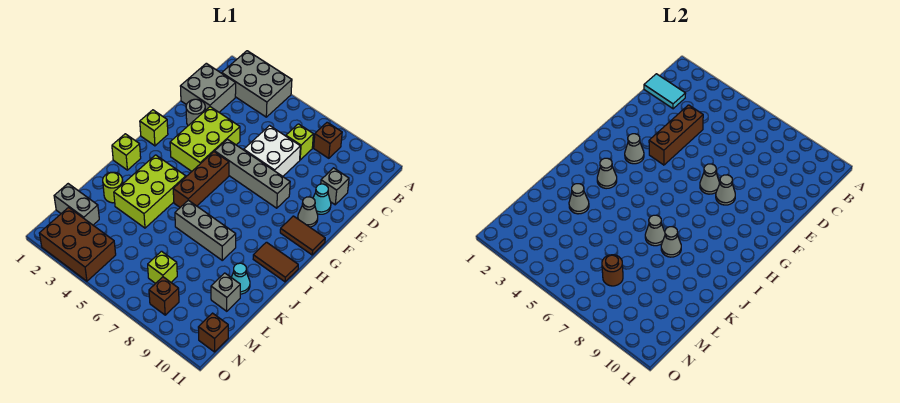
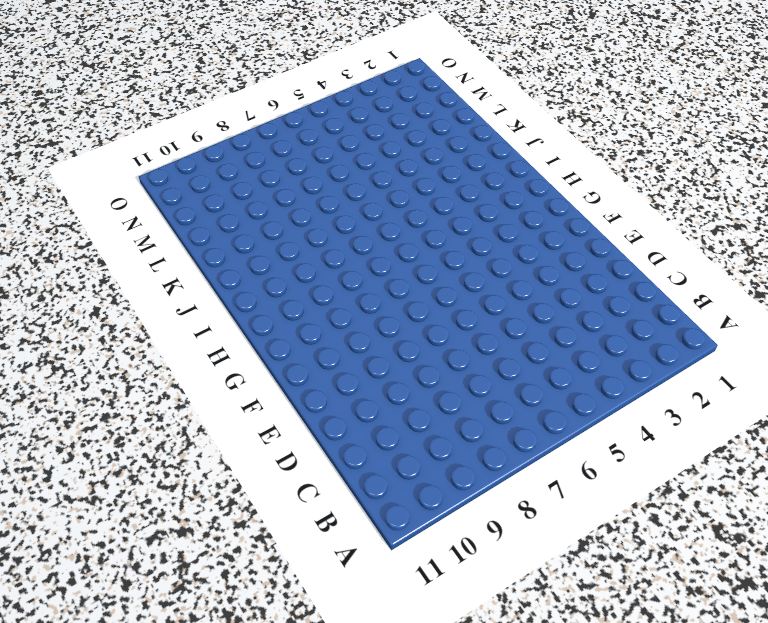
none -> grey 2x3 brick [222,51,292,117]
none -> brown 1x1 brick [314,122,342,158]
none -> grey 2x2 brick [180,63,236,112]
none -> lime 1x1 brick [286,124,313,160]

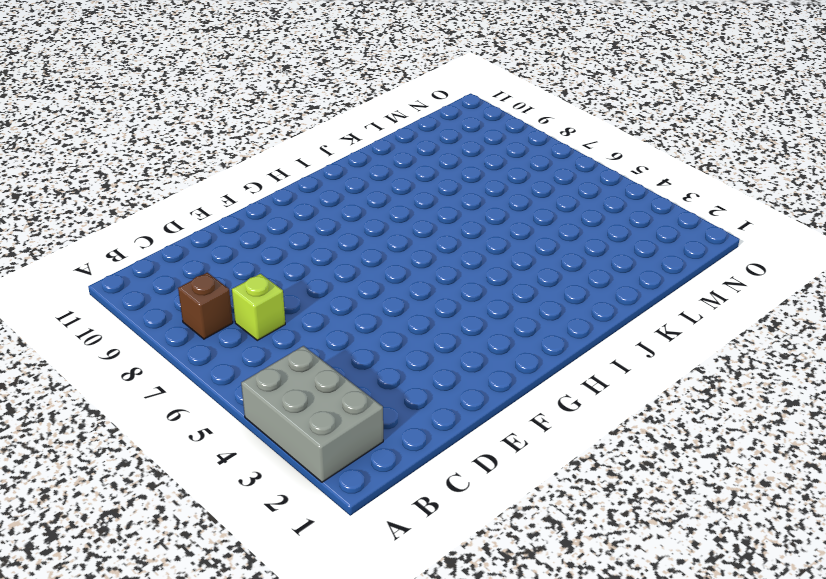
none -> grey 2x2 brick [180,63,236,112]
none -> white 2x2 brick [244,126,300,176]
none -> grey 1x1 brick [321,168,349,205]
none -> grey 1x1 round brick [186,99,205,126]

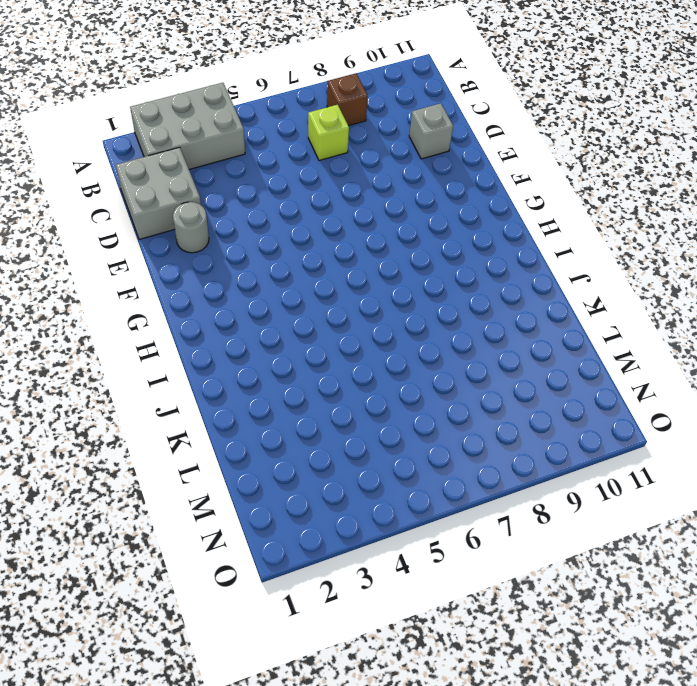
none -> white 2x2 brick [244,126,300,176]
none -> lime 2x3 brick [170,107,240,171]
none -> cyan 1x1 cone [313,184,331,214]
none -> grey 1x4 brick [215,139,290,208]

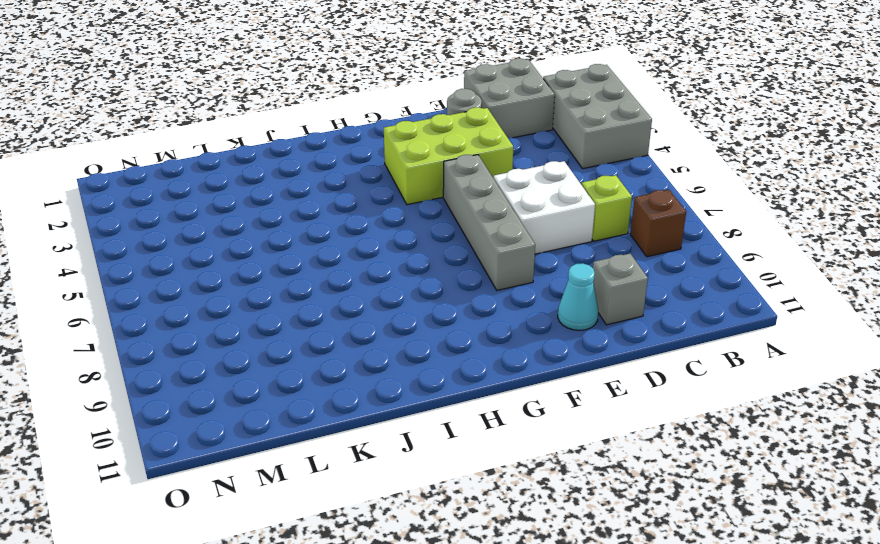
none -> grey 1x1 cone [298,197,318,227]
none -> lime 1x1 brick [140,110,168,146]
none -> brown 1x3 brick [173,152,229,207]
none -> brown 1x2 tile [280,216,325,255]

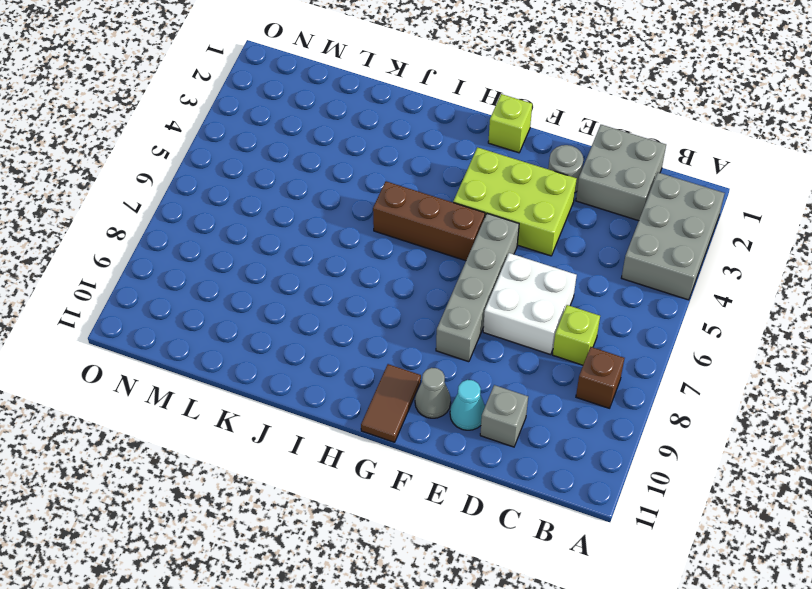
none -> lime 1x1 brick [112,134,141,170]
none -> lime 2x3 brick [114,155,186,228]
none -> brown 1x2 tile [253,242,298,282]
none -> grey 1x3 brick [175,200,236,260]

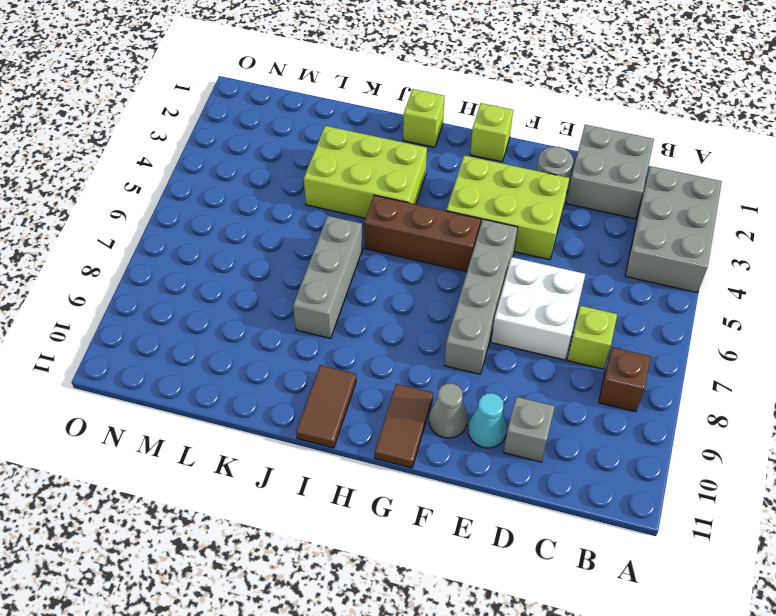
none -> lime 1x1 round brick [103,172,123,203]
none -> cyan 1x1 cone [231,263,250,294]
none -> grey 1x1 brick [211,273,240,311]
none -> grey 1x2 brick [54,184,99,225]

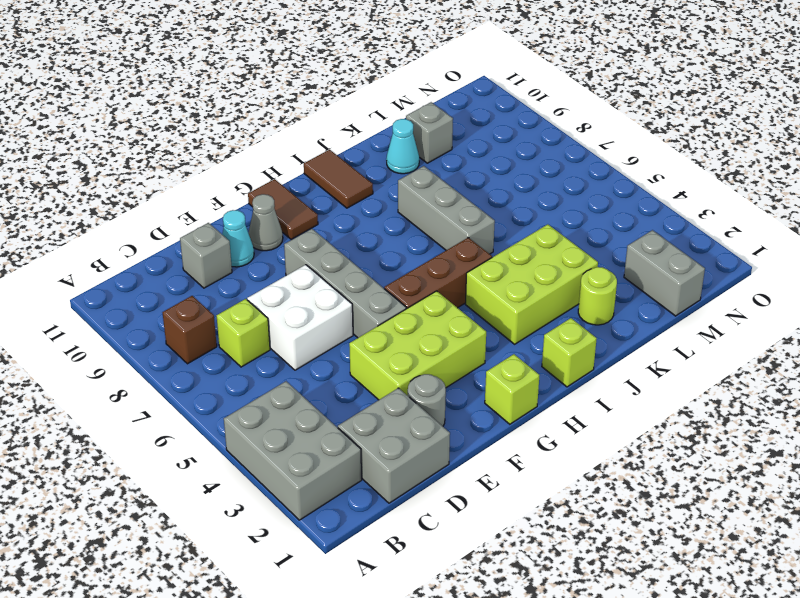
none -> lime 1x1 brick [148,251,177,284]
none -> brown 2x3 brick [39,207,116,281]
none -> brown 1x1 brick [149,277,179,315]
none -> brown 1x1 brick [198,313,228,352]

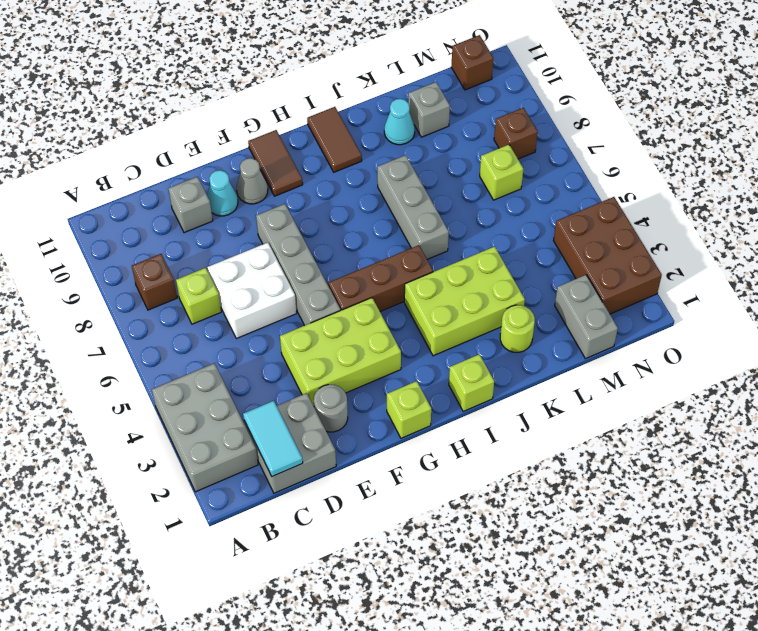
none -> brown 1x3 brick [649,105,703,165]
none -> grey 1x1 cone [700,164,719,194]
none -> grey 1x1 cone [716,175,735,205]
none -> grey 1x1 cone [625,134,644,164]

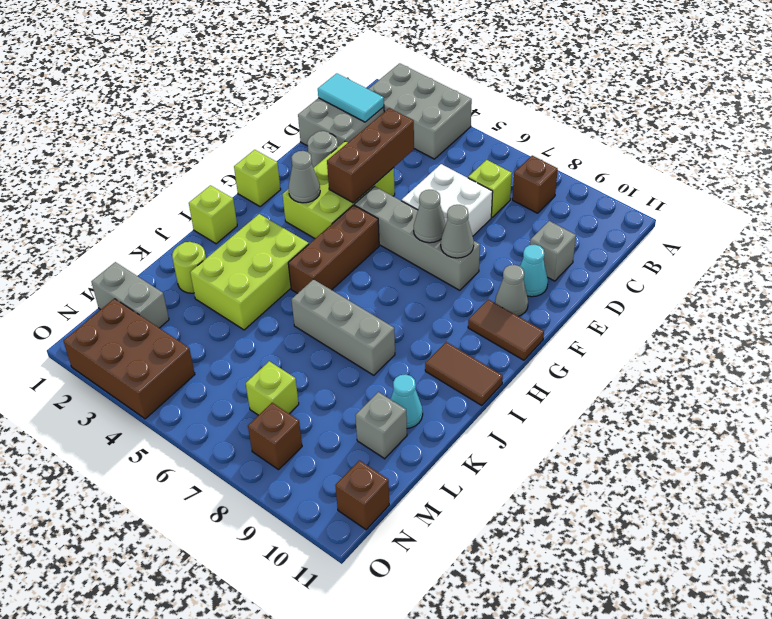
none -> grey 1x1 cone [597,158,617,189]
none -> grey 1x1 cone [645,215,665,246]
none -> grey 1x1 cone [661,227,681,257]
none -> grey 1x1 cone [569,184,589,214]

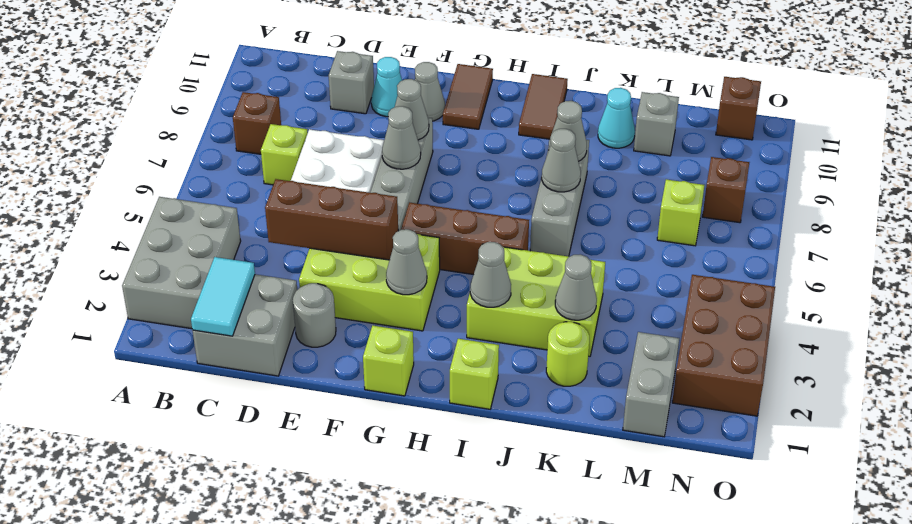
none -> brown 1x1 round brick [602,255,623,286]

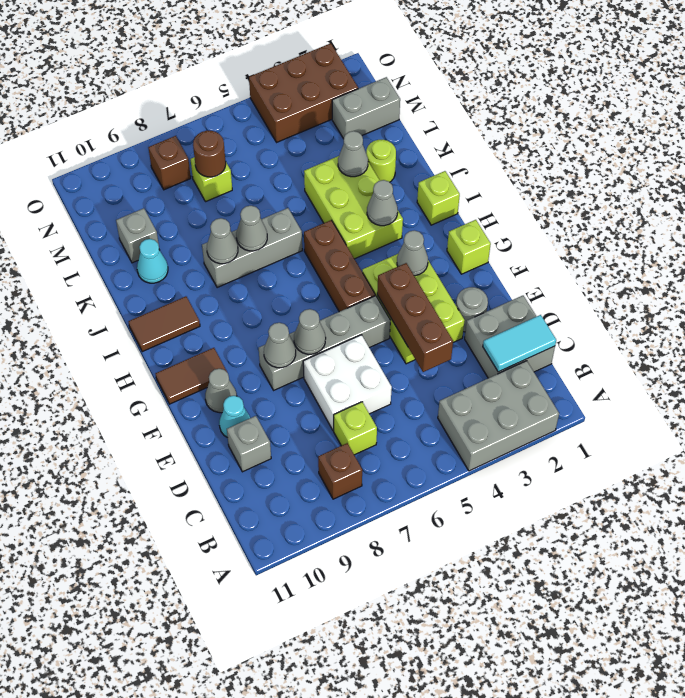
none -> brown 1x1 brick [198,313,228,352]

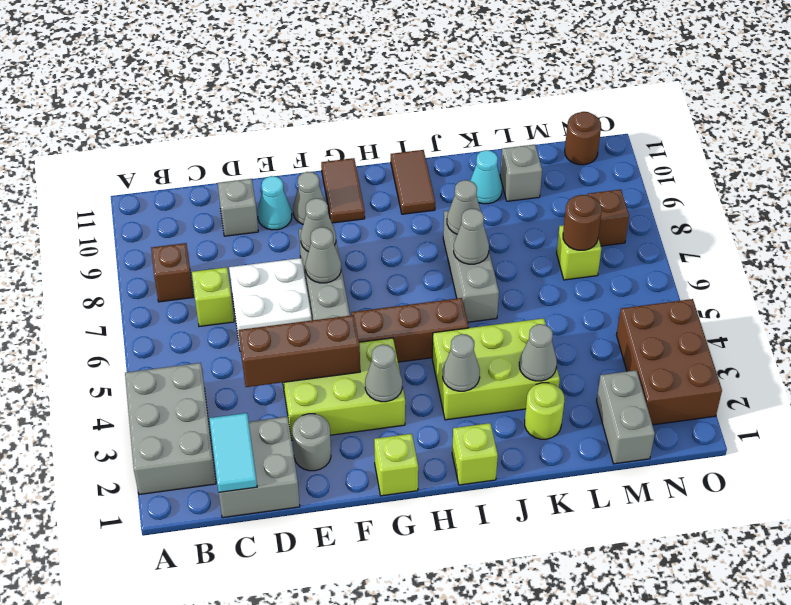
brown 1x1 round brick [565,112,601,165] -> brown 1x1 brick [198,313,228,352]

